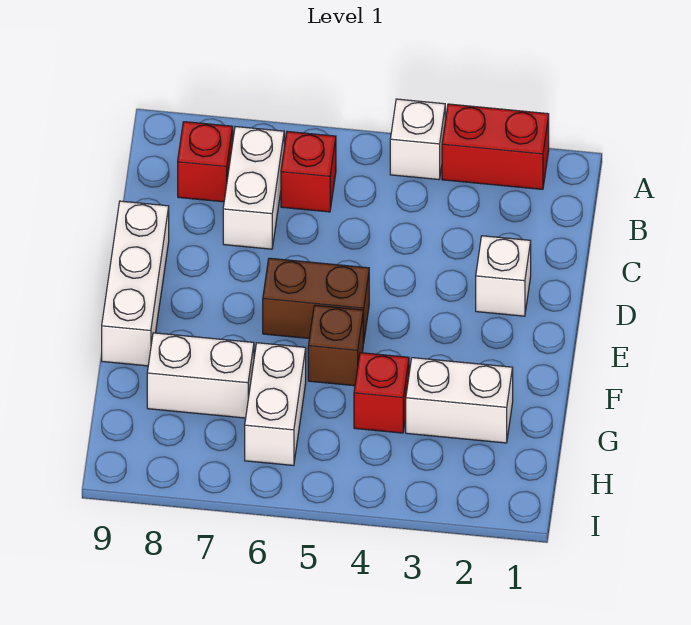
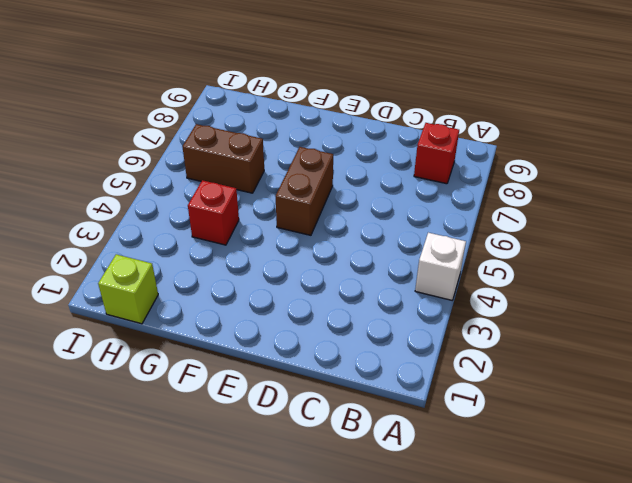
brown 1x2 brick [182,124,264,193] -> white 1x2 brick [245,343,306,466]
lime 1x1 brick [98,254,158,324] -> none
none -> red 1x2 brick [442,104,549,189]
none -> red 1x1 brick [281,131,336,212]
none -> white 1x2 brick [223,127,284,249]

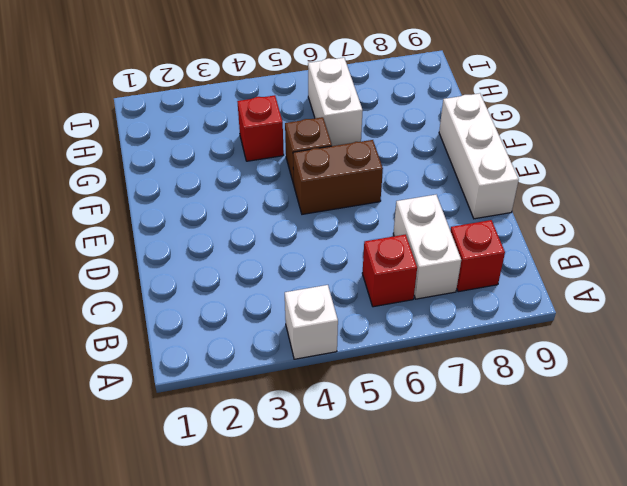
none -> red 1x2 brick [442,104,549,189]
none -> white 1x1 brick [476,236,531,316]
none -> white 1x2 brick [406,358,513,443]

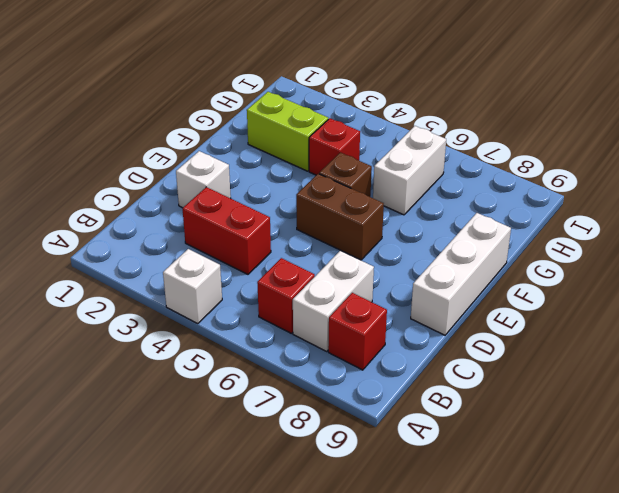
red 1x2 brick [183,187,271,274] -> red 1x2 brick moved to [442,104,549,189]
lime 1x2 brick [247,92,328,171] -> white 1x2 brick [406,358,513,443]
none -> white 1x2 brick [147,333,254,418]

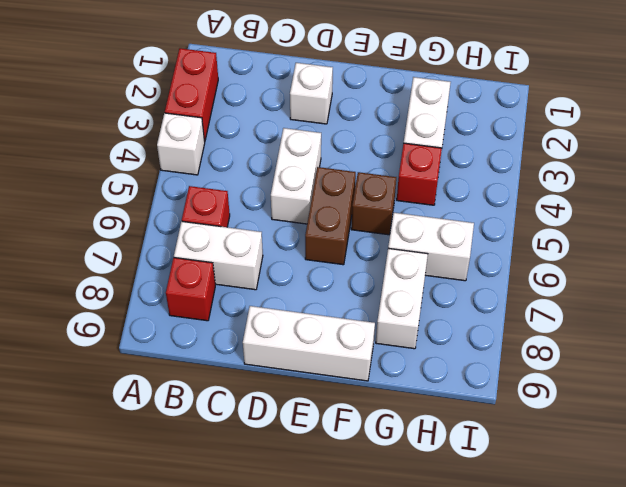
white 1x2 brick [271,128,321,224] -> none

